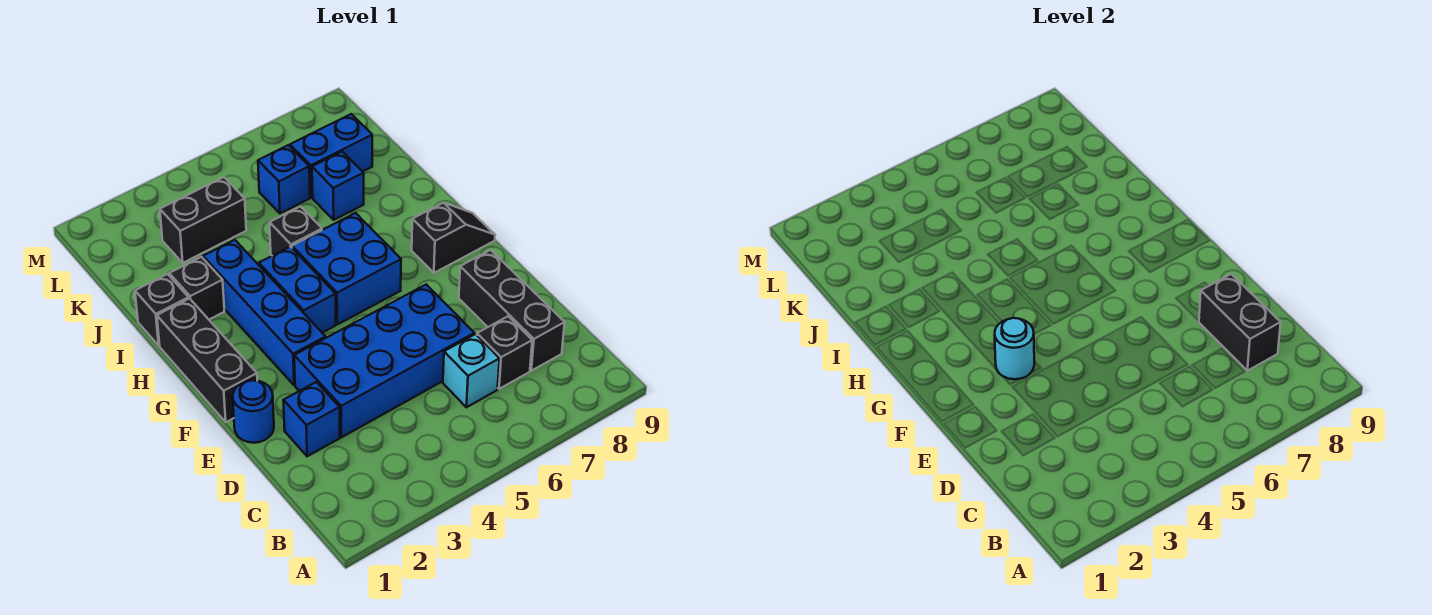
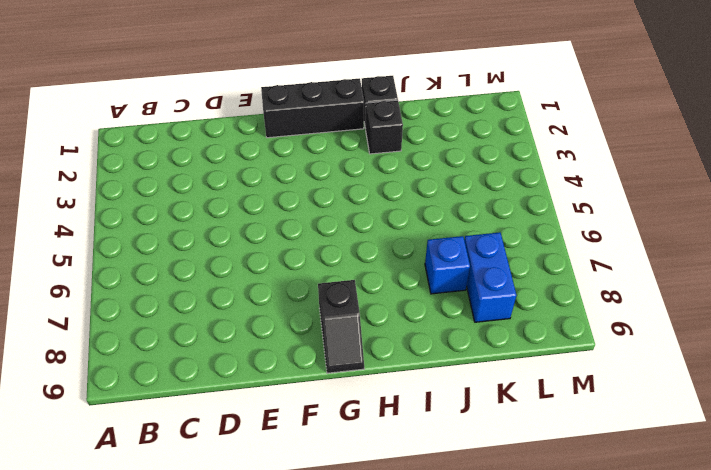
none -> cyan 1x1 brick [443,334,500,407]
none -> black 1x1 brick [477,316,532,389]
none -> black 1x3 brick [459,250,565,371]

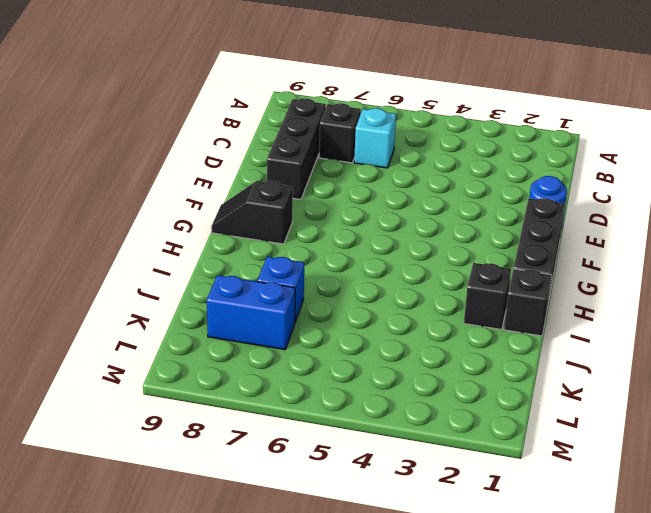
none -> blue 1x1 brick [283,382,340,456]
none -> blue 2x4 brick [294,284,474,437]
none -> blue 1x4 brick [203,240,326,385]

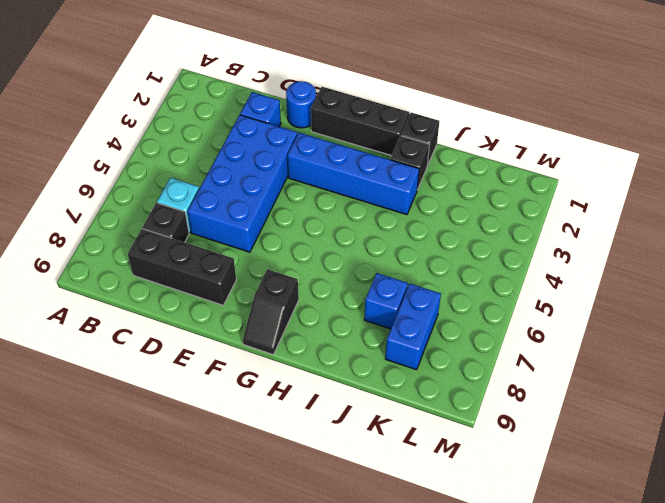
none -> blue 1x2 brick [259,247,336,333]
none -> blue 2x2 brick [292,213,401,324]
none -> black 1x1 brick [270,206,322,256]

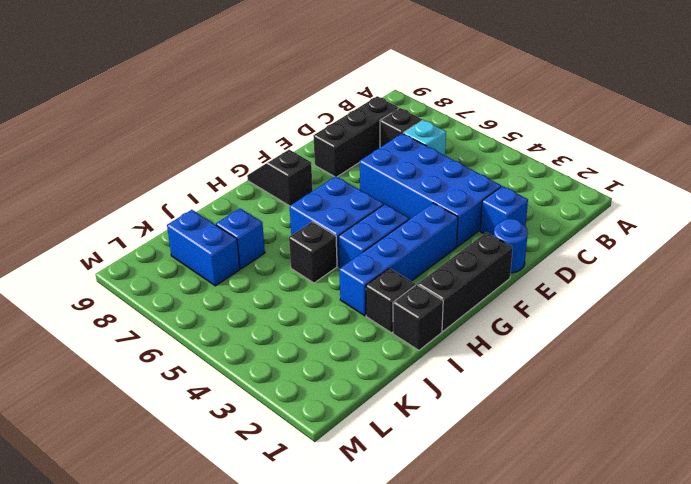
none -> black 1x2 brick [160,177,246,263]
none -> blue 1x1 brick [258,145,310,213]
none -> black 1x2 brick [1199,274,1281,371]

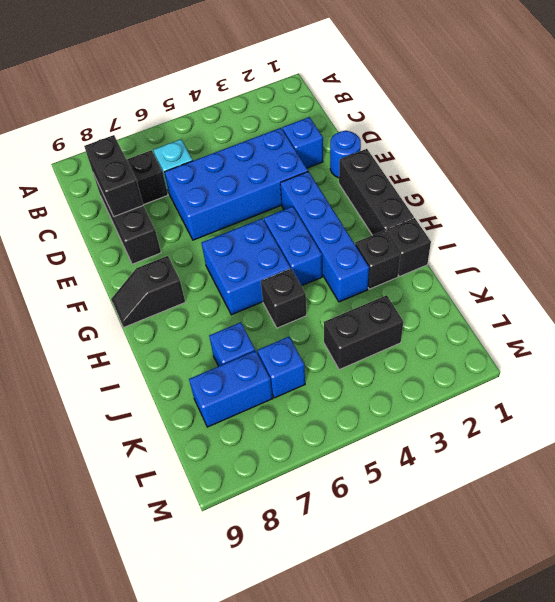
none -> cyan 1x1 round brick [995,318,1034,379]

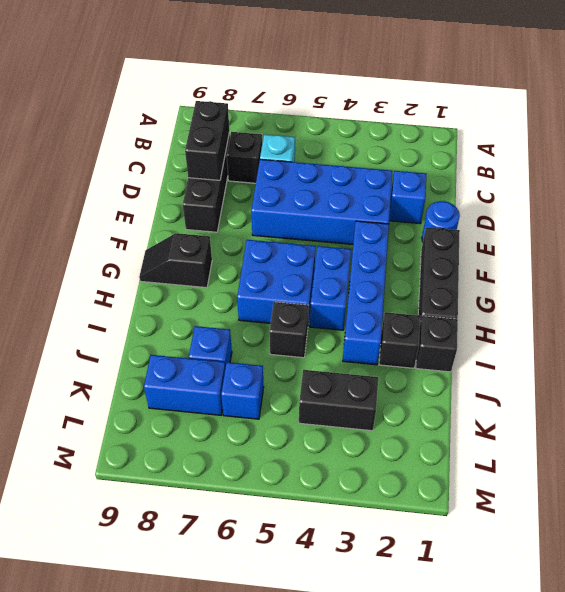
none -> cyan 1x1 round brick [995,318,1034,379]

